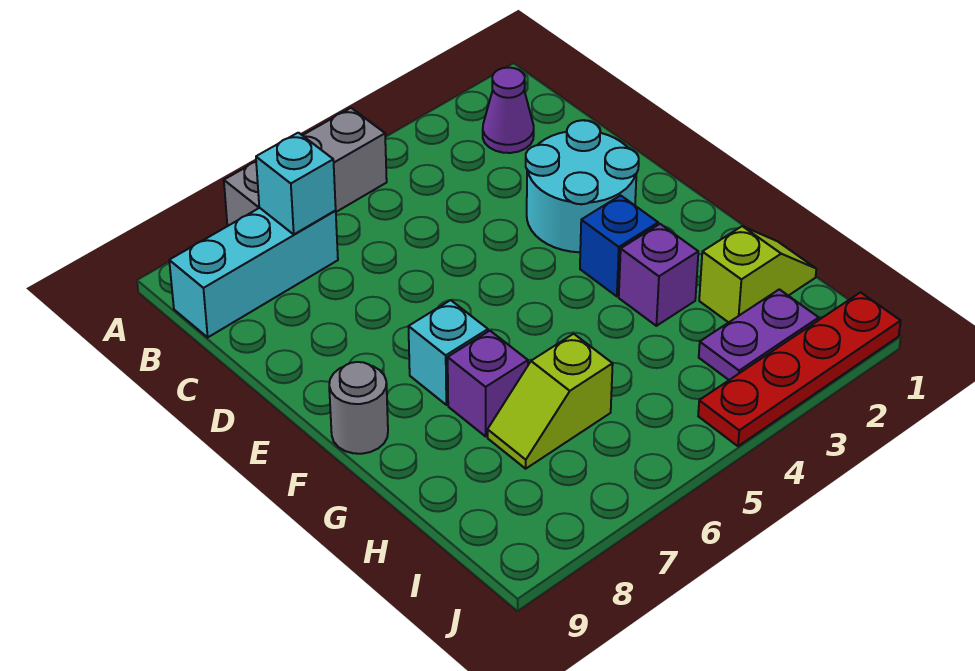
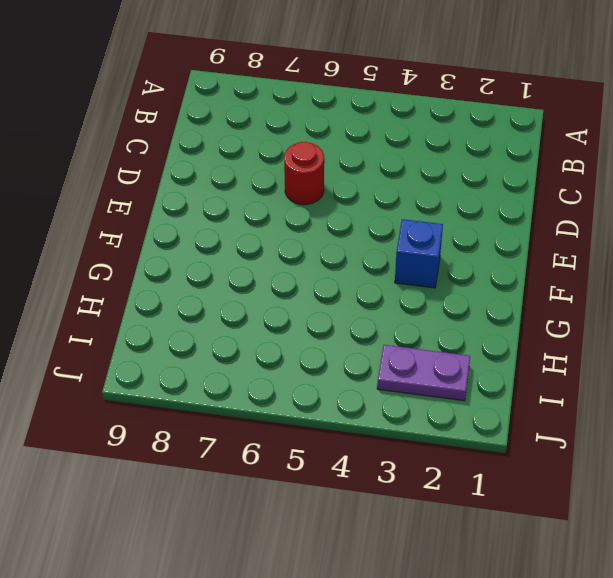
red 1x1 round brick [284,142,324,205] -> none
none -> grey 1x3 brick [224,108,387,226]
none -> purple 1x1 cone [483,68,534,153]
none -> cyan 1x3 brick [169,208,338,337]

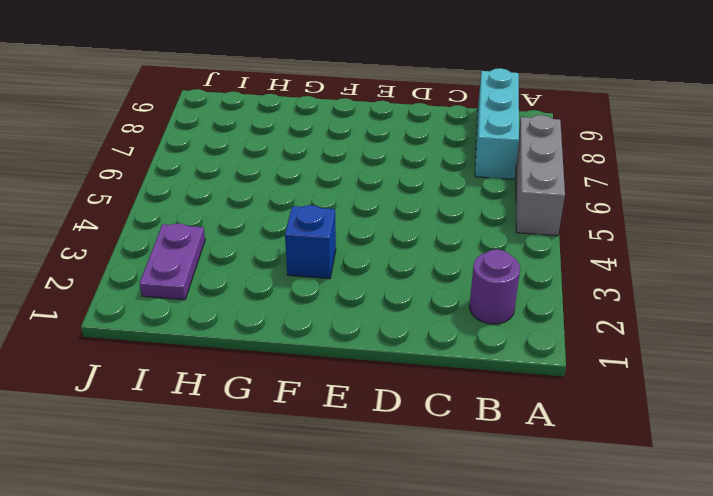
purple 1x1 round brick [469,249,520,324] -> purple 1x1 cone [483,68,534,153]
none -> cyan 2x2 round brick [526,120,639,252]
none -> cyan 1x1 brick [408,300,488,405]
none -> grey 1x1 round brick [329,362,388,454]

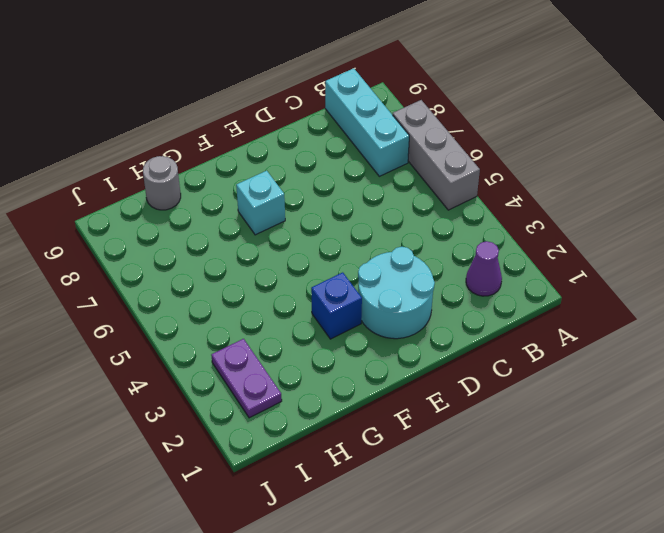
grey 1x1 round brick [143,156,181,210] -> grey 1x1 round brick moved to [329,362,388,454]
none -> purple 1x1 brick [619,224,698,326]
none -> purple 1x1 brick [448,331,528,436]
none -> lime 1x2 slope [699,226,816,322]

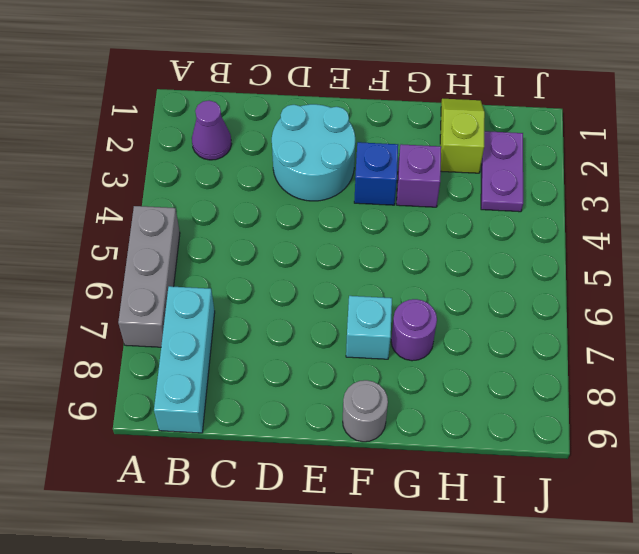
purple 1x1 round brick [391,299,437,361] -> purple 1x1 brick [448,331,528,436]
none -> lime 1x2 slope [488,334,613,469]
none -> red 1x4 plate [698,292,901,446]
none -> cyan 1x1 brick [256,133,336,234]

